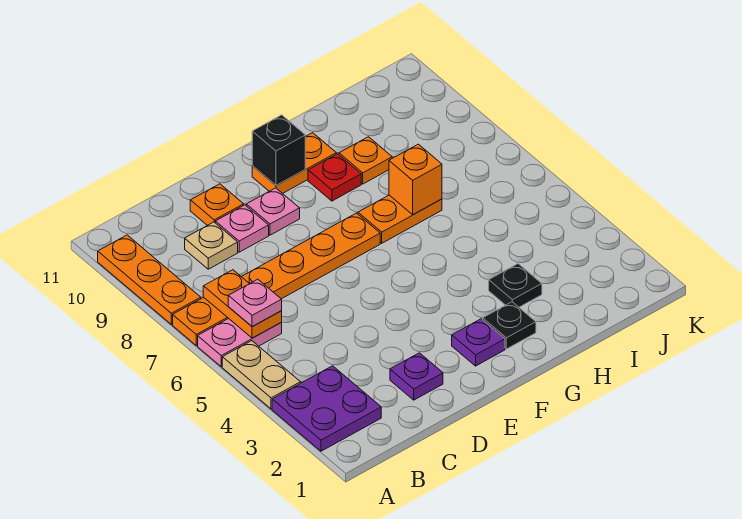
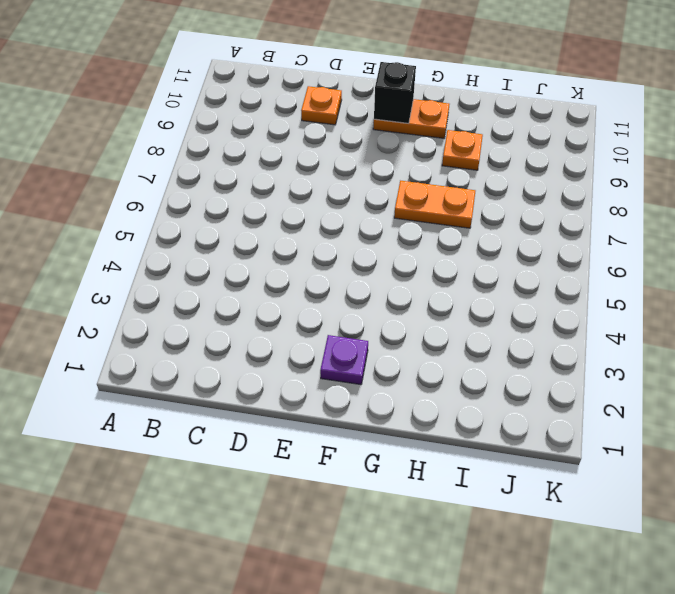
none -> purple 2x2 plate [272,366,381,451]
none -> tan 1x2 plate [222,341,301,409]
none -> pink 1x2 plate [198,319,282,367]

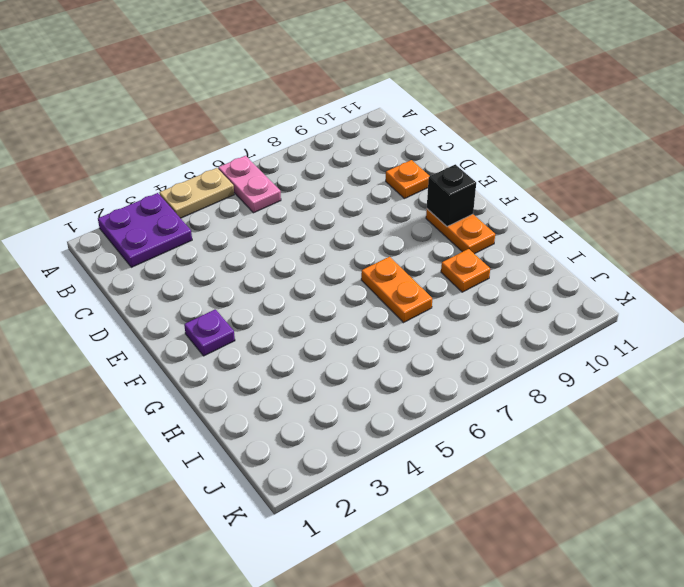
none -> orange 1x6 plate [173,213,380,346]
none -> orange 1x3 plate [98,235,201,324]
none -> tan 1x1 plate [185,222,238,269]

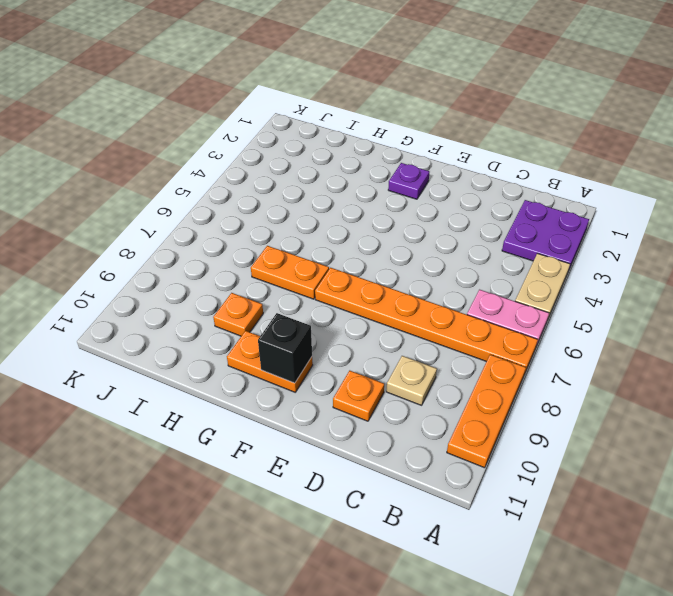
none -> purple 1x1 plate [390,353,443,400]
none -> pink 1x1 plate [215,205,269,252]
none -> pink 1x1 plate [246,188,300,235]

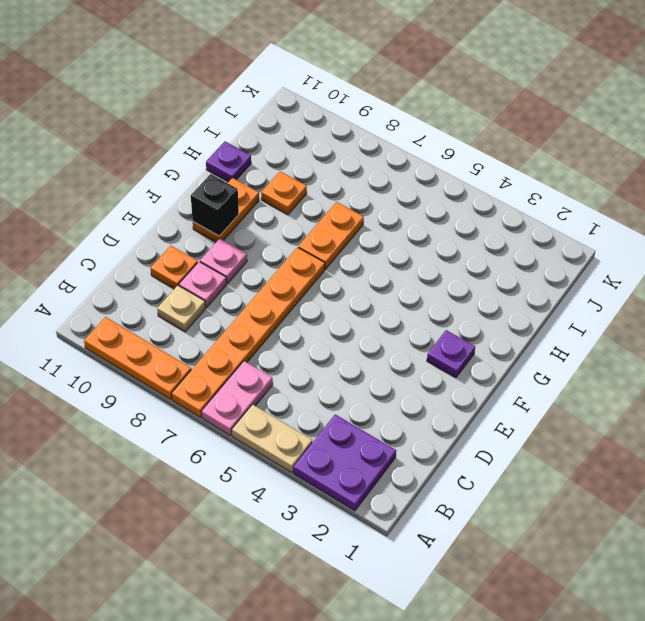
purple 1x1 plate [206,142,251,182] -> purple 1x1 plate moved to [390,353,443,400]
none -> black 1x1 plate [483,302,536,349]
none -> red 1x1 plate [308,154,361,201]
none -> black 1x1 plate [489,264,542,307]

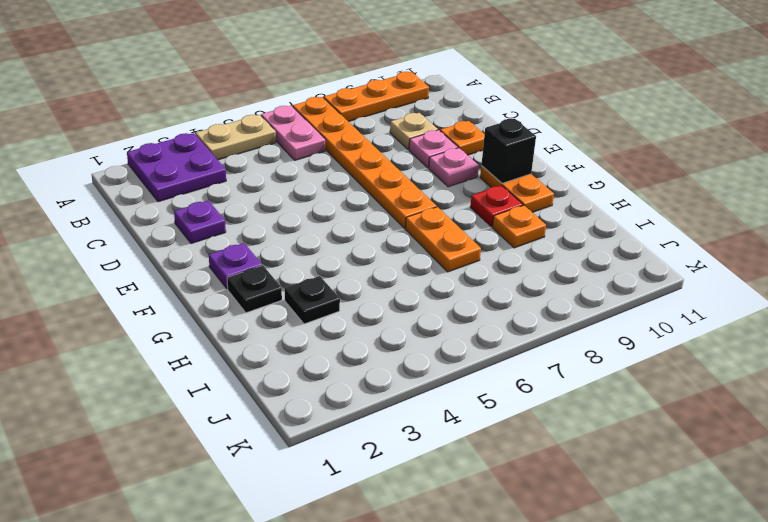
none -> orange 1x2 plate [203,270,282,338]
none -> orange 1x1 brick [389,144,442,215]
none -> pink 1x1 plate [228,279,282,327]

